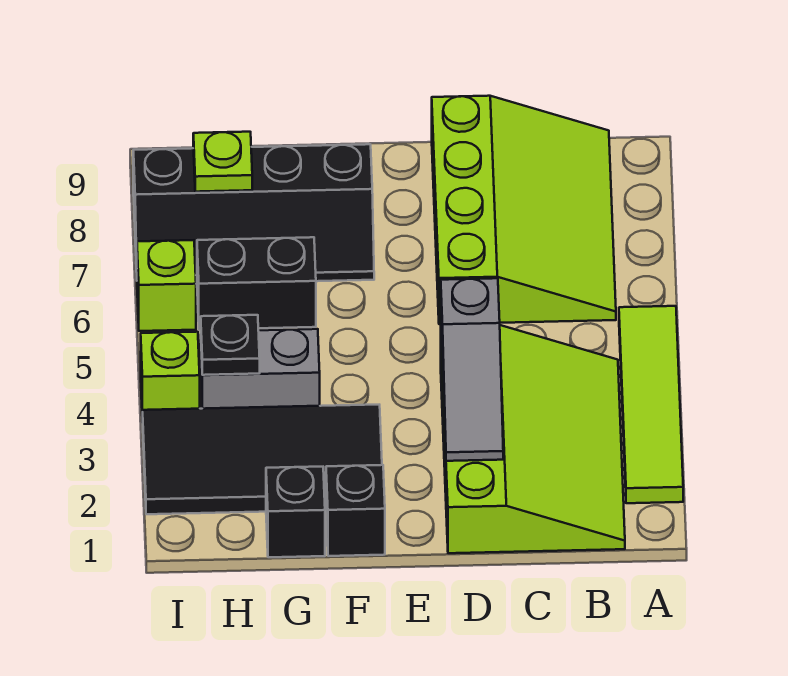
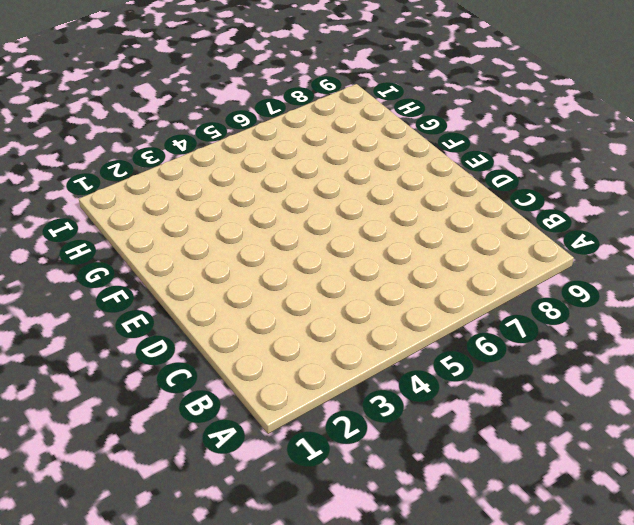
none -> lime 1x4 tile [619,306,683,503]
none -> lime 3x4 slope [441,325,625,553]
none -> lime 3x4 slope [432,96,616,324]

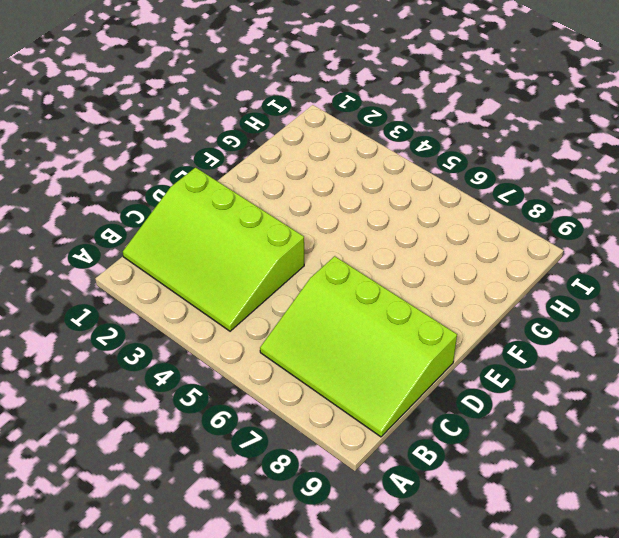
none -> lime 1x4 tile [619,306,683,503]
none -> black 1x1 brick [326,465,385,556]
none -> black 2x4 tile [143,405,382,514]

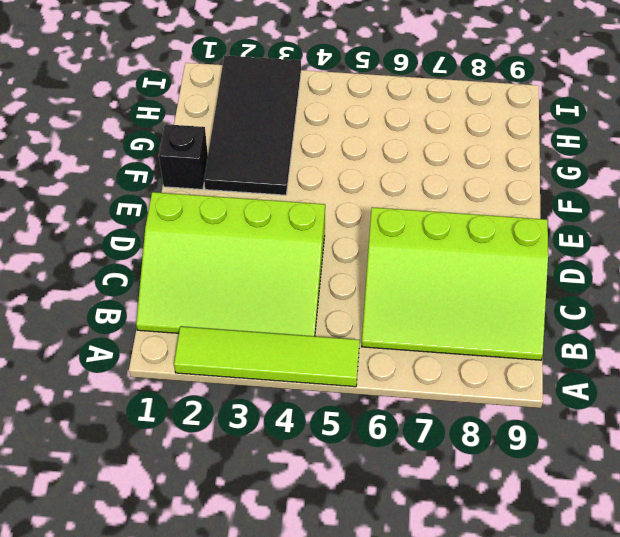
none -> black 2x4 slope [133,144,374,284]
none -> black 1x1 brick [266,467,325,557]
none -> grey 1x2 brick [201,329,320,409]

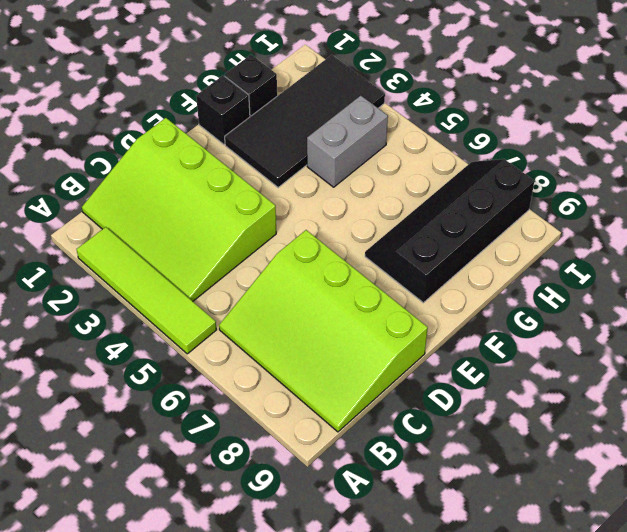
none -> black 1x2 brick [197,237,316,330]
none -> lime 1x1 brick [141,332,200,422]
none -> lime 1x1 brick [137,240,196,331]

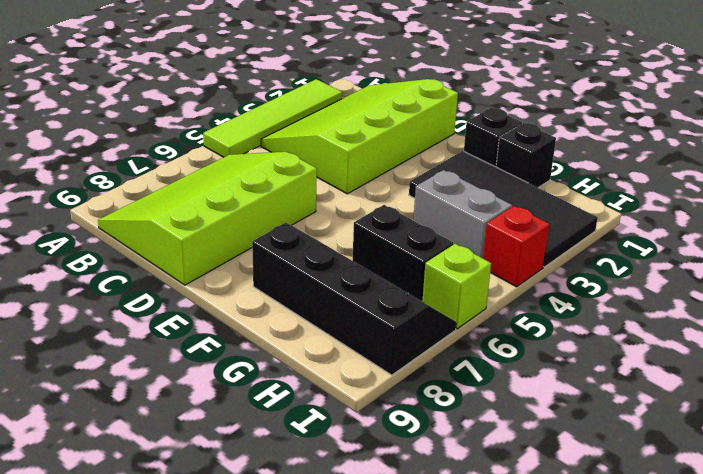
red 1x1 brick [483,206,549,287] -> lime 1x1 brick [141,332,200,422]
none -> grey 1x3 slope [441,278,503,461]
none -> black 1x1 plate [201,315,260,375]
none -> lime 1x1 plate [193,132,252,192]

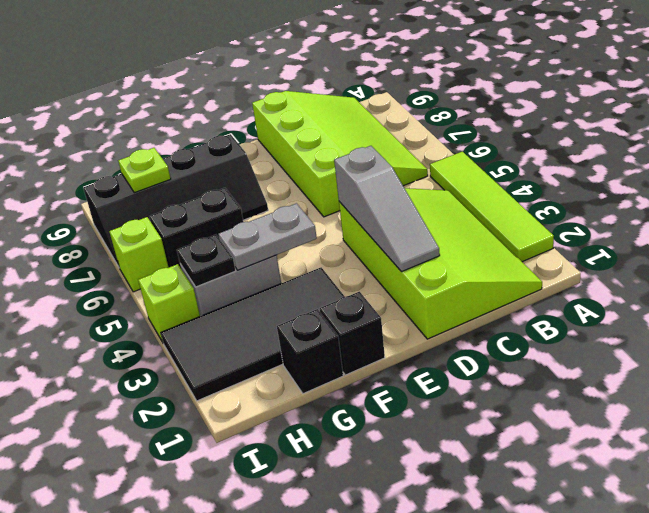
grey 1x2 plate [218,203,317,270] -> none

